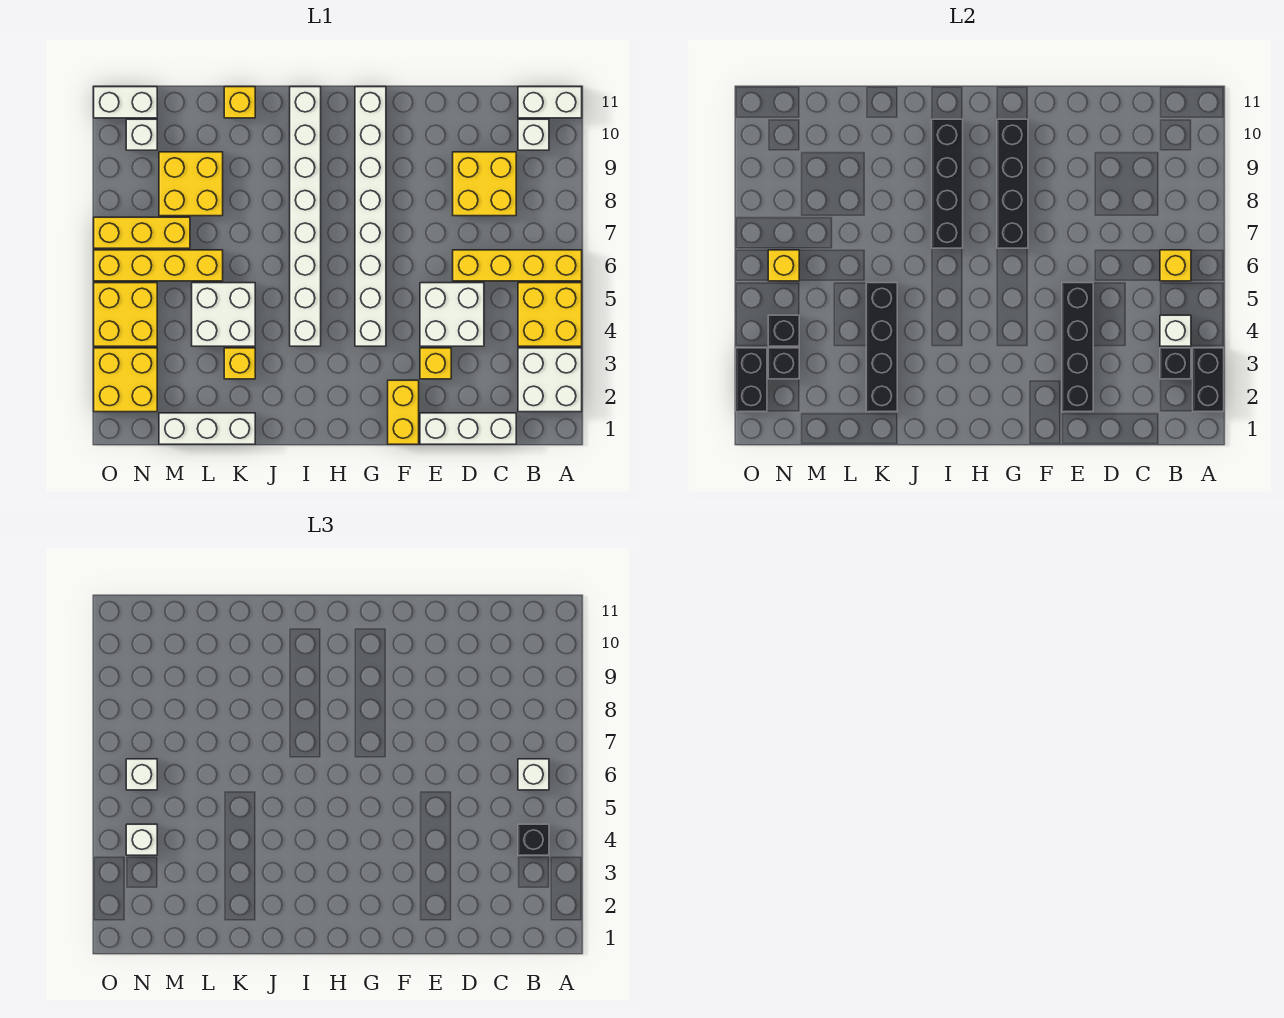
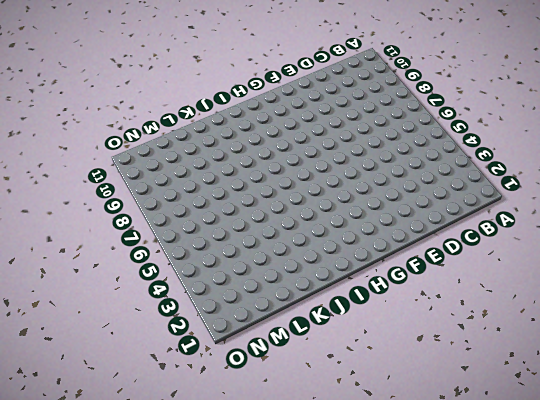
none -> white 2x2 brick [518,348,582,412]
none -> yellow 2x2 brick [518,283,582,346]
none -> yellow 1x4 brick [453,250,582,281]
none -> white 1x2 brick [518,87,582,118]

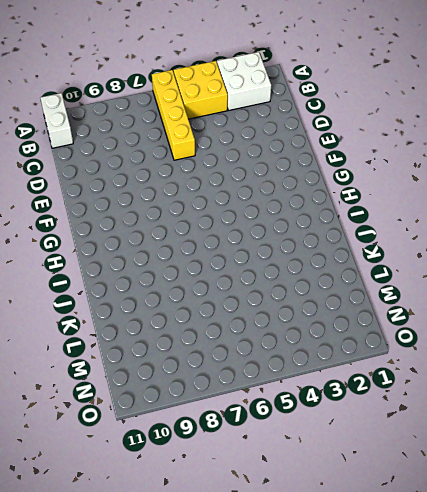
none -> white 1x1 brick [518,119,549,150]
none -> white 1x3 brick [420,413,516,444]
none -> yellow 2x2 brick [453,152,516,216]
none -> white 2x2 brick [420,283,484,346]

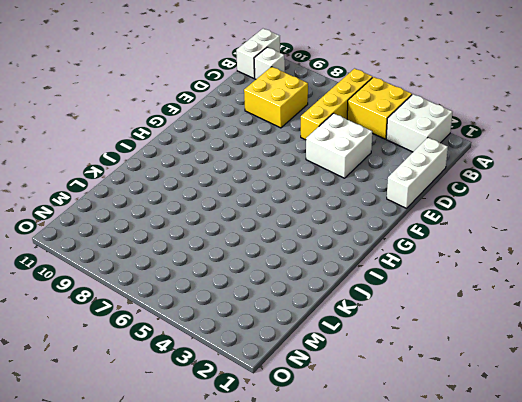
none -> yellow 1x1 brick [420,348,451,379]
none -> yellow 1x2 brick [388,380,419,444]
none -> white 1x8 brick [355,87,386,346]
none -> white 1x8 brick [290,87,321,346]

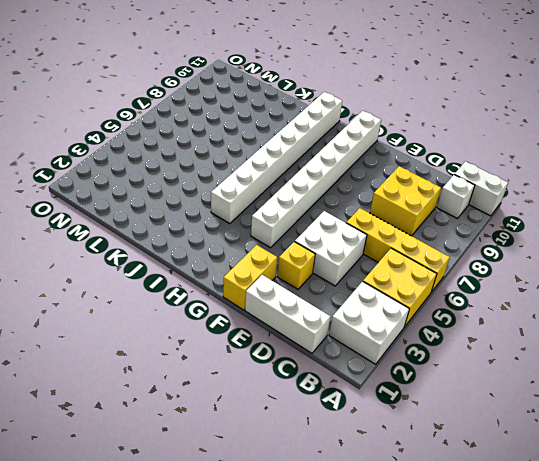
none -> white 1x3 brick [159,413,255,444]
none -> yellow 1x1 brick [224,348,255,379]
none -> white 2x2 brick [192,283,255,346]
none -> yellow 1x1 brick [224,87,255,118]

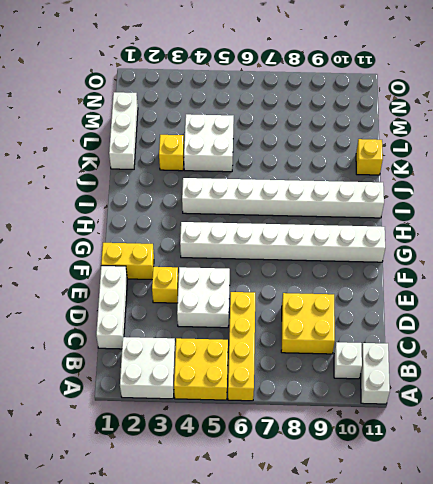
none -> yellow 1x4 brick [94,250,223,281]
none -> yellow 2x2 brick [159,152,223,216]
none -> yellow 1x3 brick [94,217,190,248]
none -> yellow 2x2 brick [94,348,157,412]

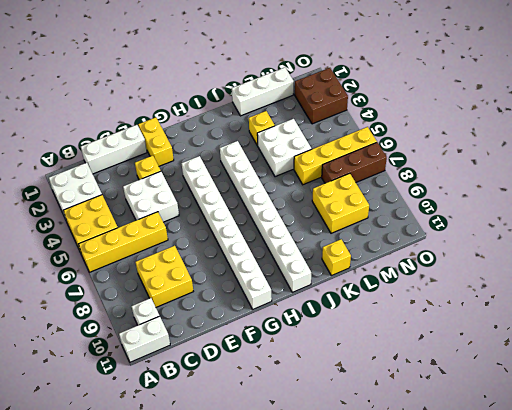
brown 1x3 brick [322,143,387,183] -> yellow 1x3 brick [94,217,190,248]
brown 2x2 brick [295,68,348,124] -> yellow 2x2 brick [94,348,157,412]
none -> yellow 2x2 brick [94,283,157,346]
none -> white 1x1 brick [126,119,157,150]
none -> white 1x2 brick [94,87,157,118]
none -> black 1x2 brick [1193,348,1224,412]

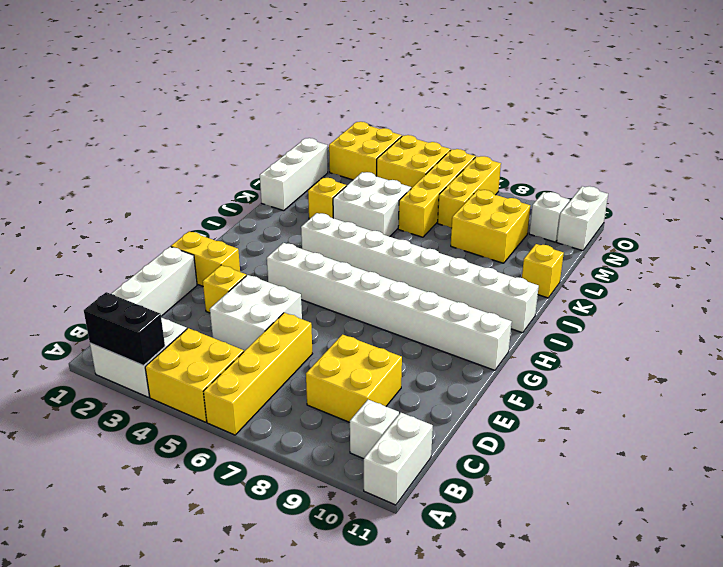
none -> black 1x1 brick [1160,348,1191,379]
none -> white 1x1 brick [1160,315,1191,346]
none -> yellow 1x1 brick [1160,250,1191,281]
none -> black 1x4 brick [1062,283,1093,412]

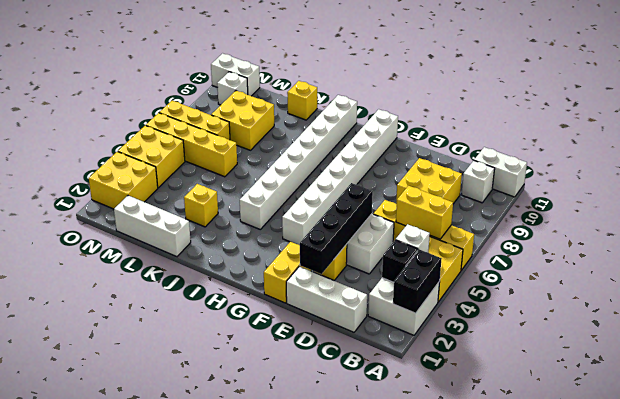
yellow 1x2 brick [396,186,453,239] -> yellow 1x1 brick [1160,250,1191,281]
none -> white 2x2 brick [192,283,255,346]
none -> black 1x4 brick [997,119,1028,248]
none -> black 1x4 brick [932,119,963,248]
none -> black 1x4 brick [866,283,897,412]

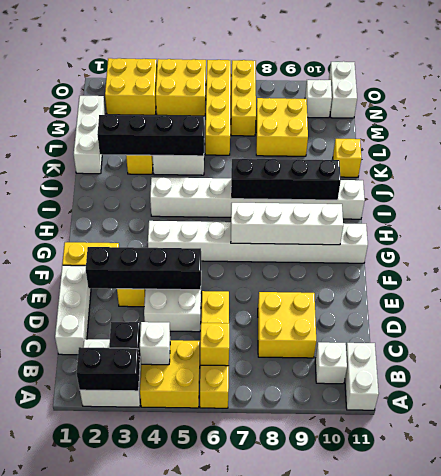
white 1x4 brick [231,203,343,245] -> black 1x4 brick [997,119,1028,248]
none -> black 1x1 brick [768,348,799,379]
none -> black 1x1 brick [768,315,799,346]
none -> yellow 1x1 brick [768,250,799,281]
none -> black 1x2 brick [736,348,767,412]

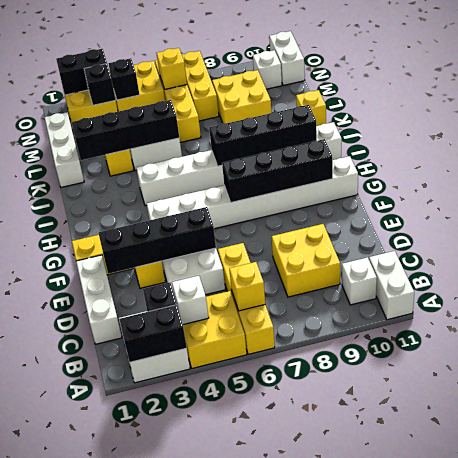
none -> black 1x1 brick [518,824,549,855]
none -> white 1x1 brick [518,759,549,790]
none -> white 1x1 brick [126,824,157,855]
none -> white 1x1 brick [126,759,157,790]

